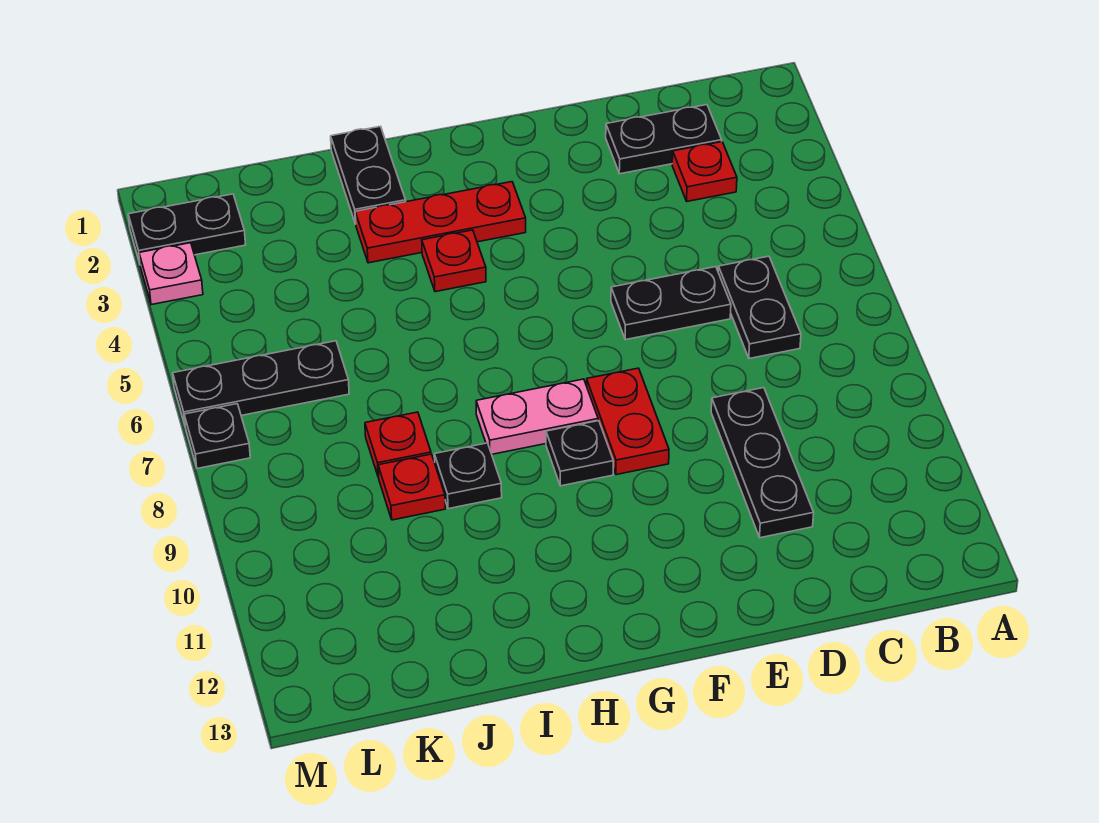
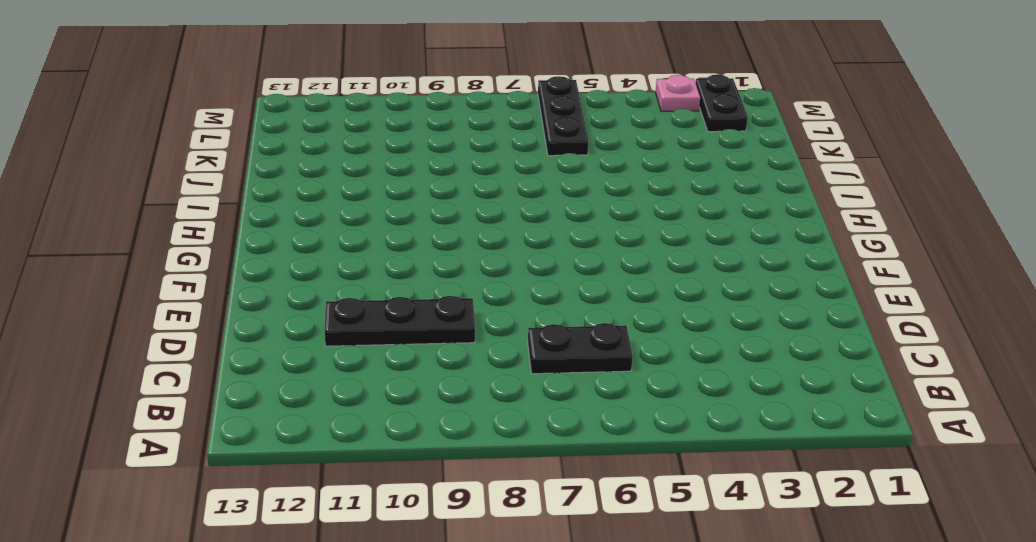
none -> black 1x2 plate [606,105,722,174]
none -> red 1x1 plate [672,142,737,201]
none -> black 1x2 plate [611,267,731,340]

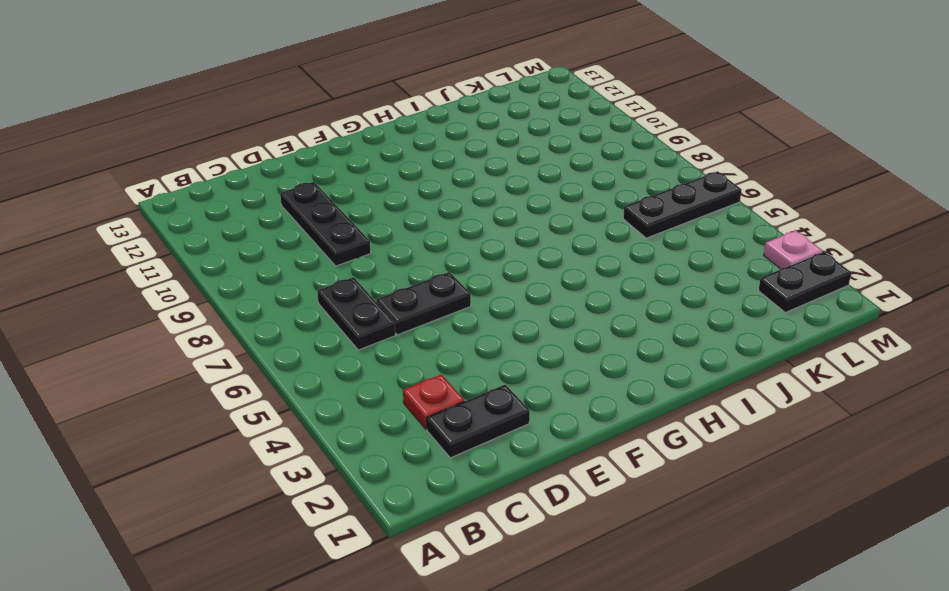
none -> red 1x2 plate [587,368,669,475]
none -> red 1x3 plate [355,182,526,263]
none -> pink 1x2 plate [476,379,598,454]

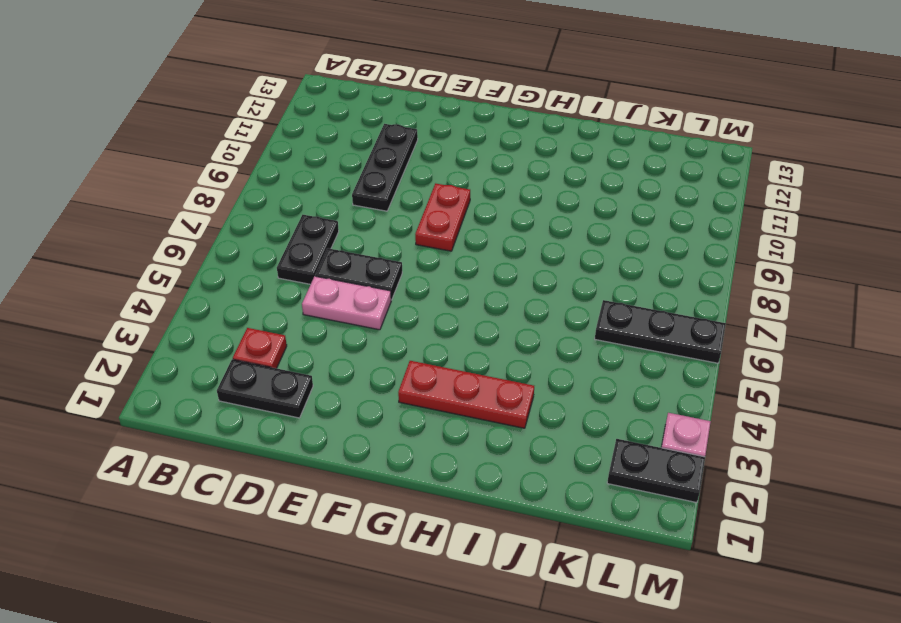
pink 1x2 plate [302,276,391,330] -> pink 1x2 plate moved to [476,379,598,454]
none -> black 1x1 plate [546,421,613,486]
none -> red 1x1 plate [422,230,486,292]
none -> black 1x2 plate [331,126,406,224]

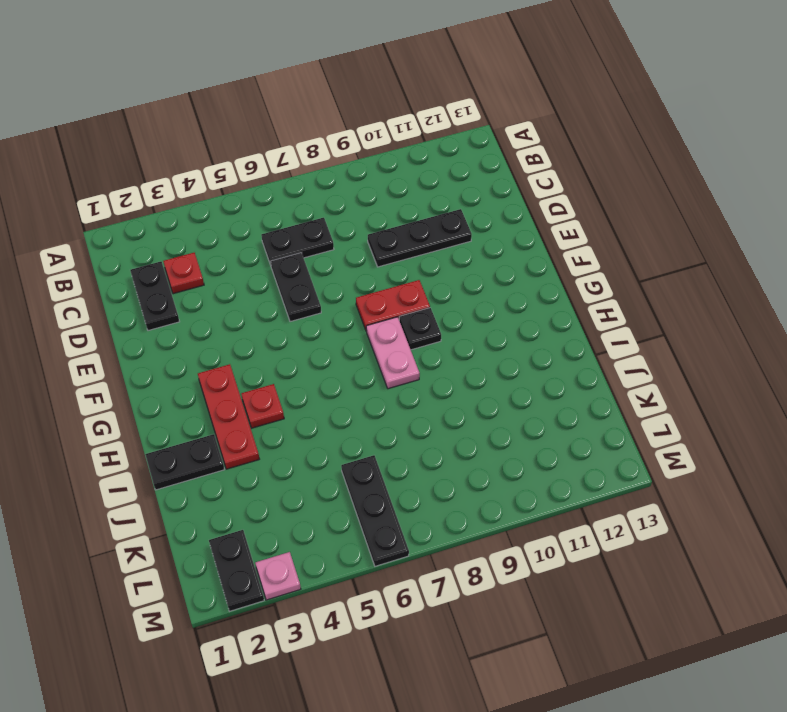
none -> black 1x1 plate [434,443,502,509]
none -> red 1x1 plate [365,412,431,477]
none -> red 1x1 plate [378,454,445,520]

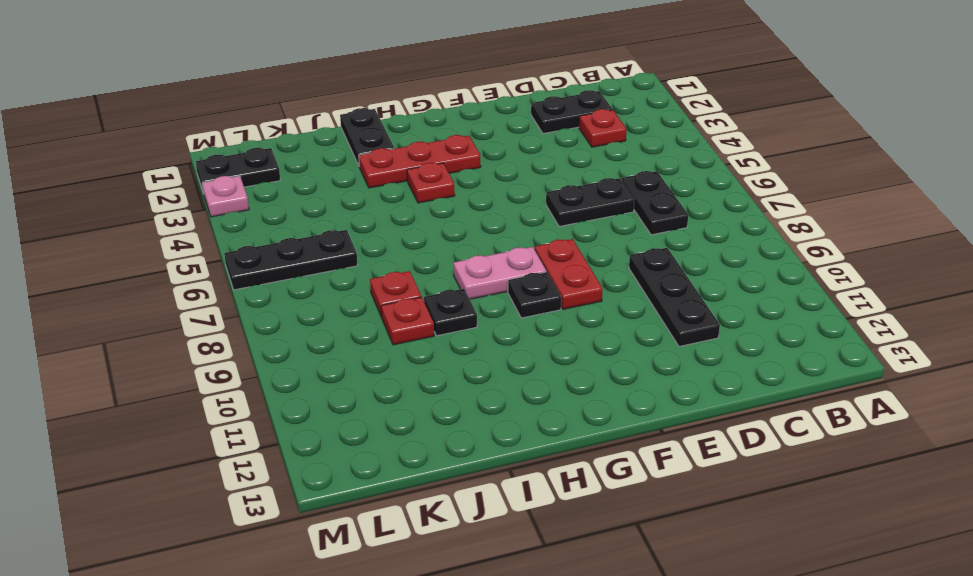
none -> black 1x1 plate [184,404,250,469]

